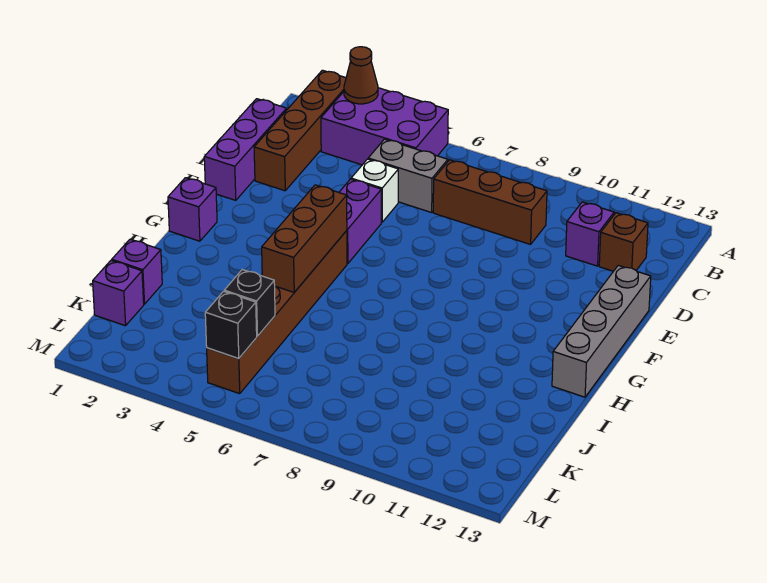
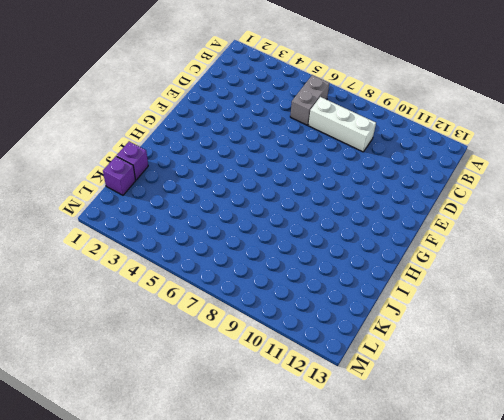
grey 1x2 brick [290,75,329,125] -> grey 1x2 brick turned to [368,139,448,213]
white 1x3 brick [308,97,376,152] -> brown 1x3 brick [433,160,547,244]
none -> brown 1x4 brick [254,70,346,191]
none -> purple 2x3 brick [321,88,448,165]
none -> purple 1x3 brick [204,99,287,200]

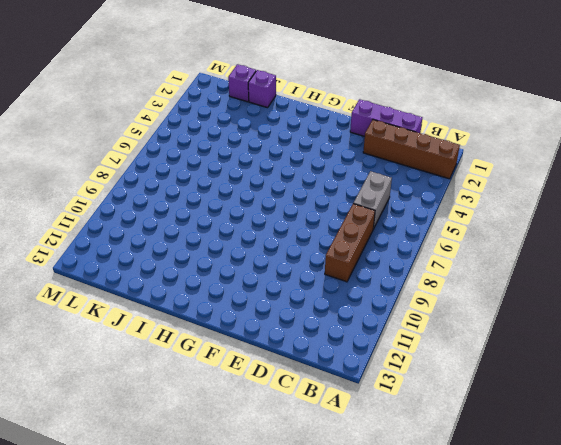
none -> purple 2x3 brick [321,88,448,165]
none -> purple 1x1 brick [566,202,614,266]
none -> brown 1x1 brick [599,213,648,271]

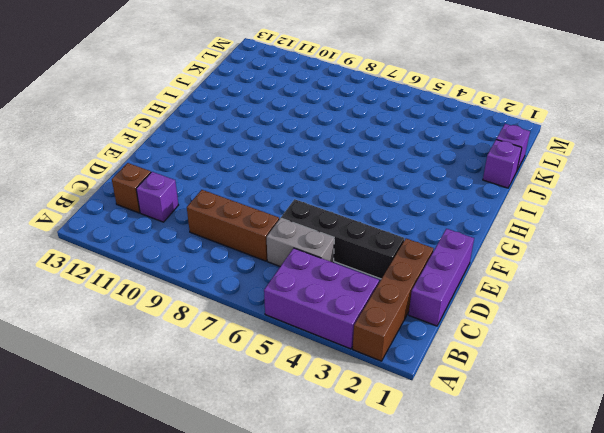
black 1x4 brick [281,199,404,279] -> white 1x1 brick [351,159,398,222]
none -> purple 1x2 brick [339,179,381,264]
none -> grey 1x4 brick [552,266,651,397]
none -> purple 1x1 brick [168,178,217,241]

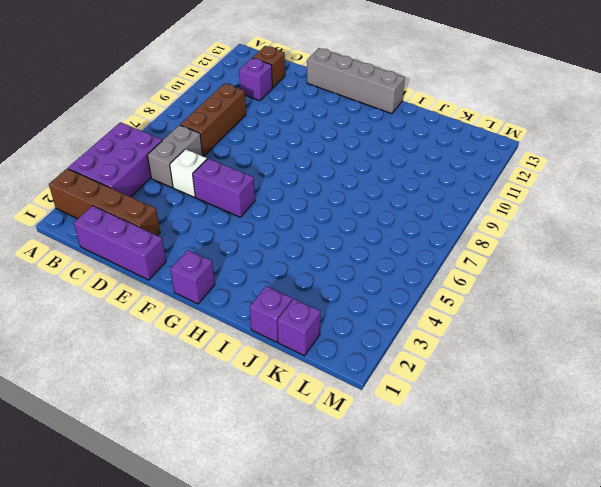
none -> brown 1x6 brick [207,231,347,394]
none -> brown 1x1 cone [344,47,378,104]
none -> brown 1x3 brick [262,185,347,292]

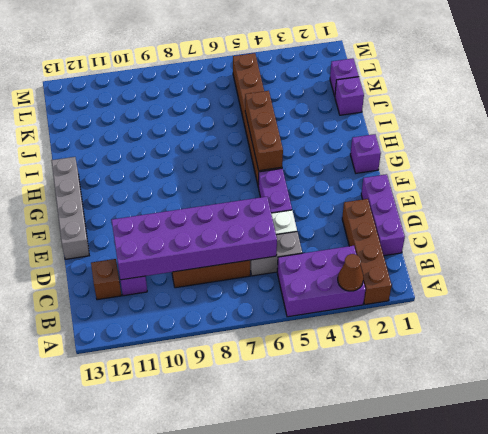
purple 2x6 brick [112,197,277,280] -> none
none -> black 1x1 brick [224,270,275,336]
none -> black 1x1 brick [205,291,257,359]

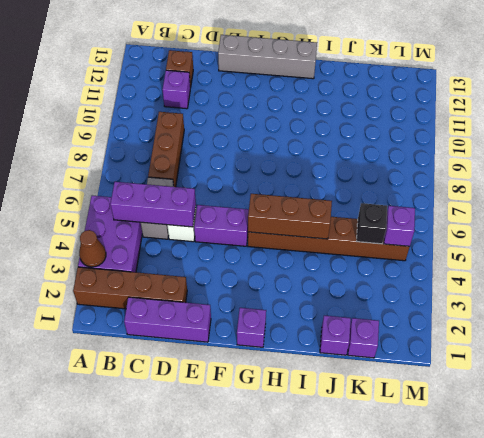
purple 1x3 brick [110,182,196,227] -> none
purple 1x1 brick [384,206,415,246] -> black 1x1 brick [205,291,257,359]

